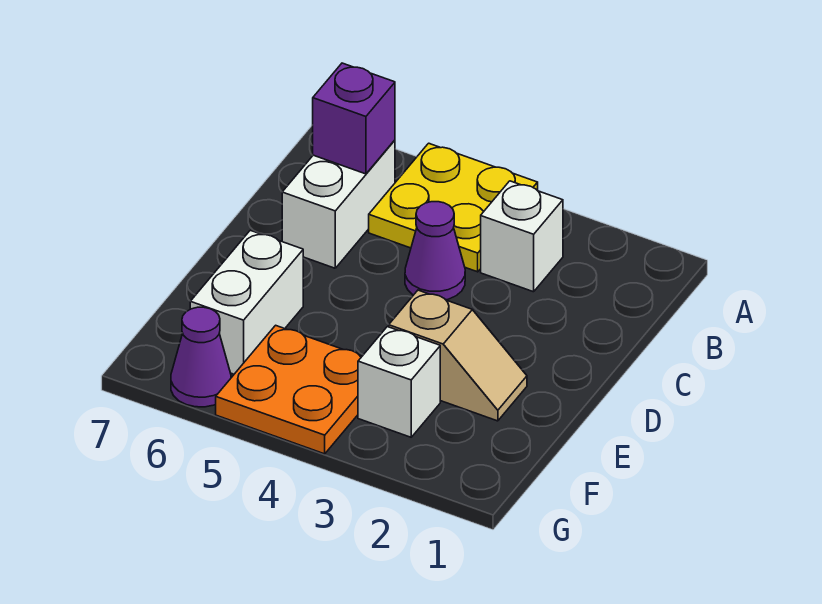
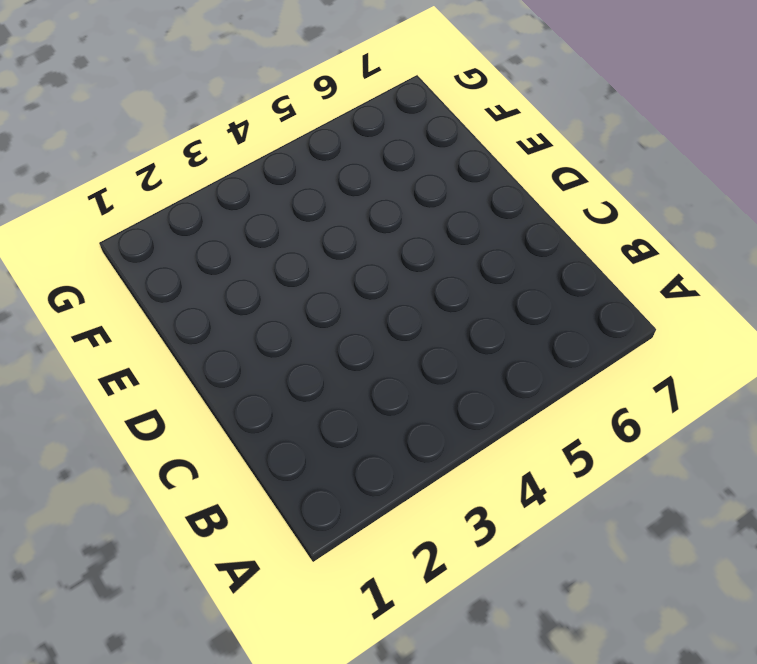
none -> yellow 2x2 plate [369,143,538,272]
none -> white 1x1 brick [481,181,563,292]

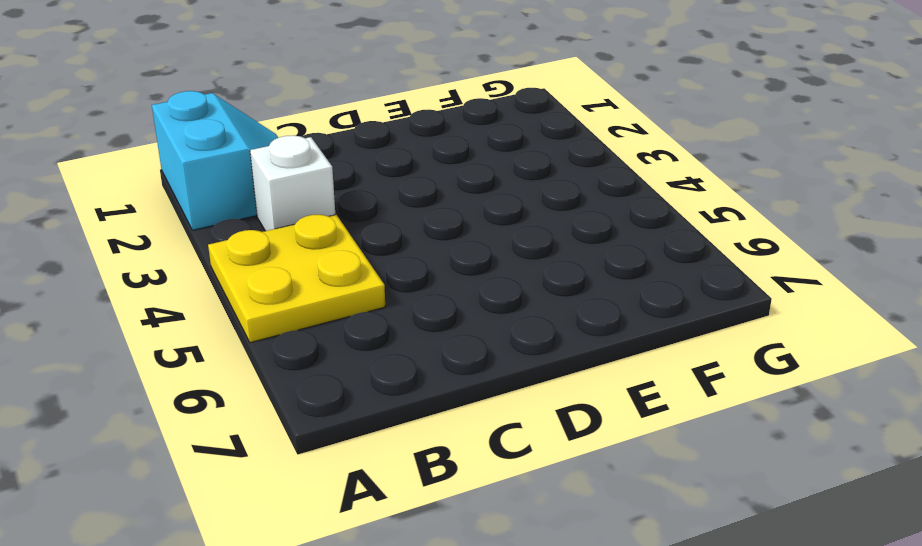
cyan 2x2 slope [152,91,278,230] -> none
none -> white 1x2 brick [282,140,395,268]
none -> purple 1x1 cone [405,202,465,300]

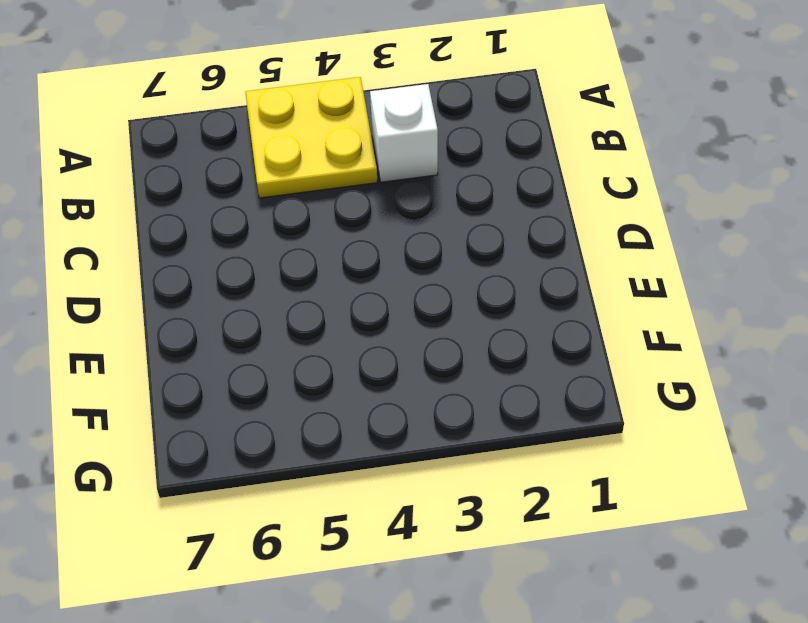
none -> white 1x2 brick [282,140,395,268]
none -> purple 1x1 cone [405,202,465,300]

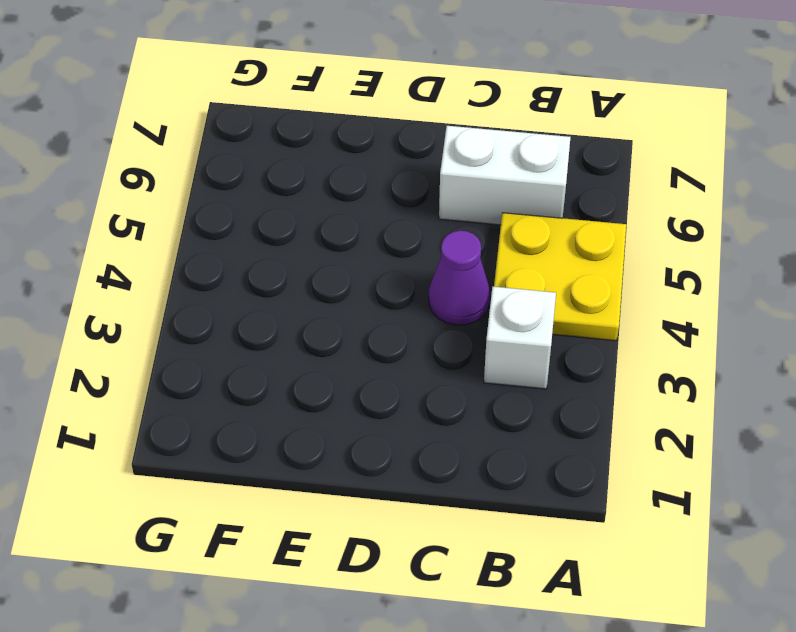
none -> tan 1x2 slope [389,290,527,421]
none -> white 1x2 brick [190,230,303,374]

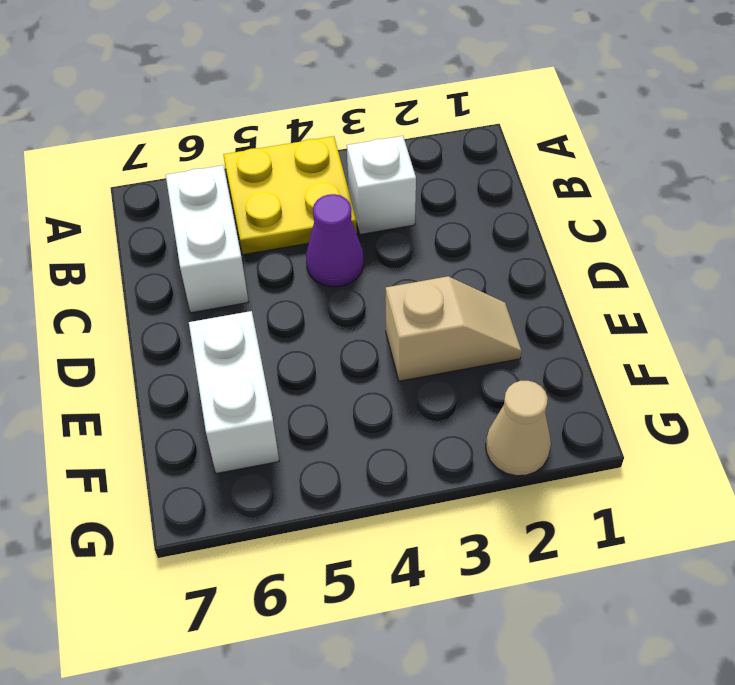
tan 1x1 cone [486,381,551,476] -> none
none -> white 1x1 brick [358,327,440,437]
none -> orange 2x2 plate [216,325,362,454]

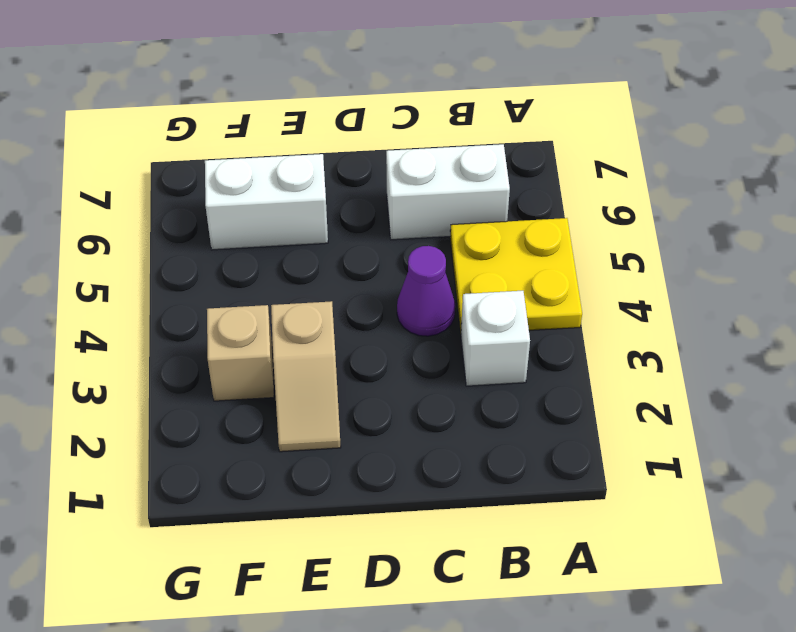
tan 1x1 brick [207,305,274,401] -> white 1x1 brick [358,327,440,437]
none -> orange 2x2 plate [216,325,362,454]
none -> purple 1x1 cone [171,307,231,407]

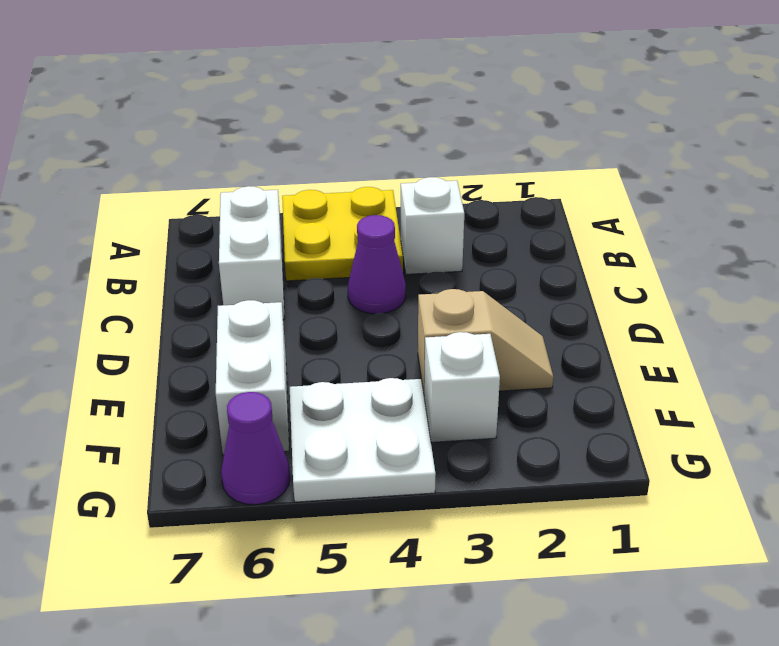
white 2x2 plate [290,378,436,502] -> orange 2x2 plate [216,325,362,454]
none -> purple 1x1 brick [313,63,395,174]

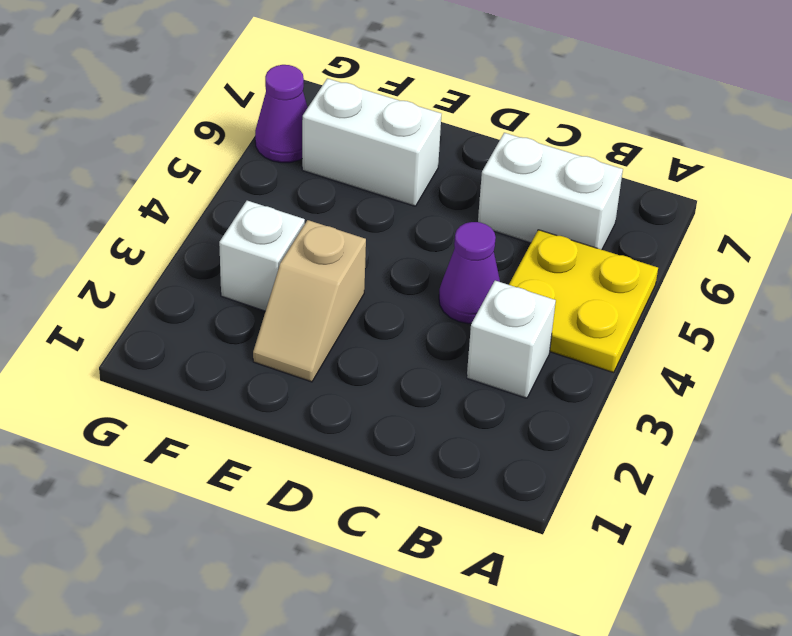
none -> orange 2x2 plate [216,325,362,454]
none -> purple 1x1 brick [313,63,395,174]

